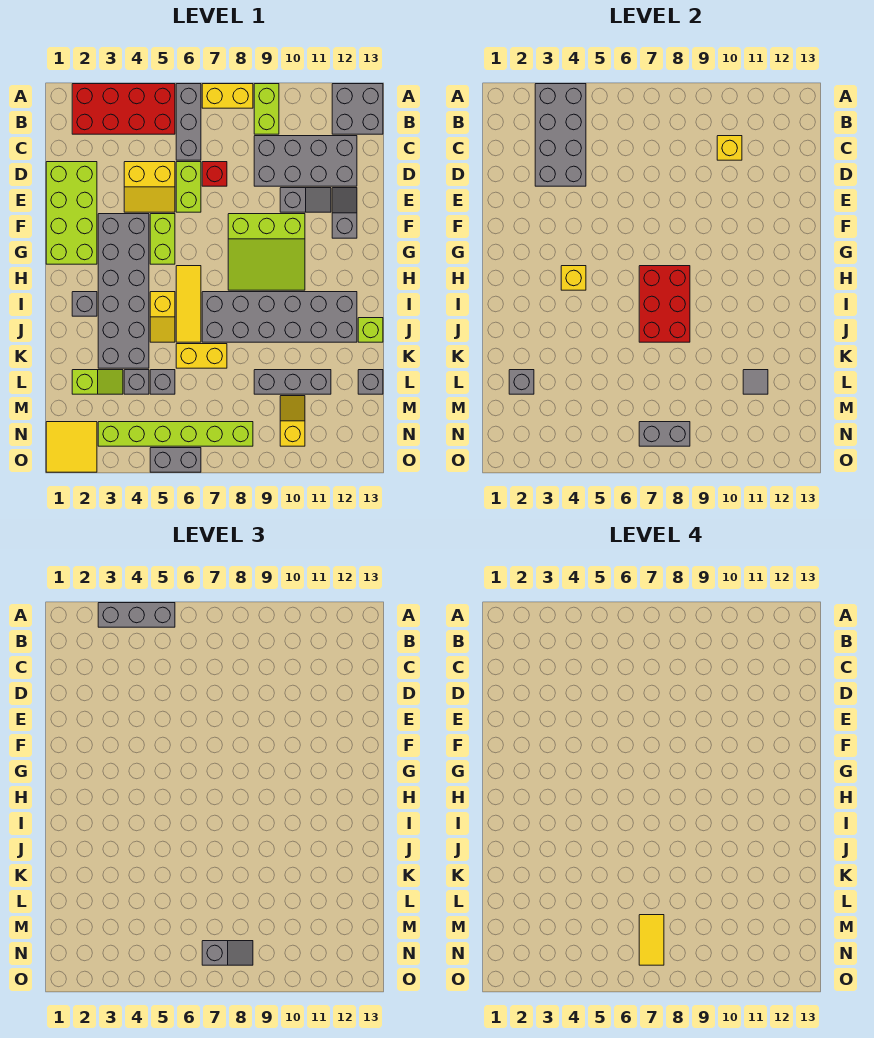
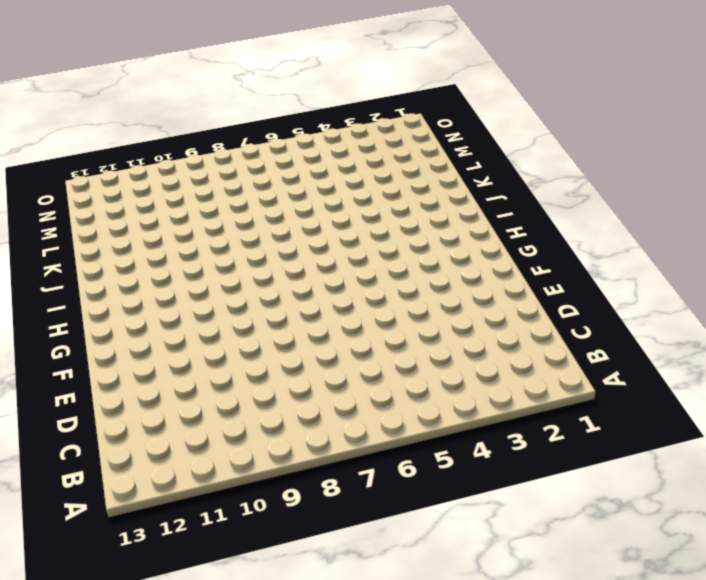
none -> red 2x4 brick [72,84,175,134]
none -> grey 1x3 brick [176,84,201,160]
none -> yellow 1x2 brick [202,84,253,108]
none -> lime 1x2 brick [254,84,279,134]

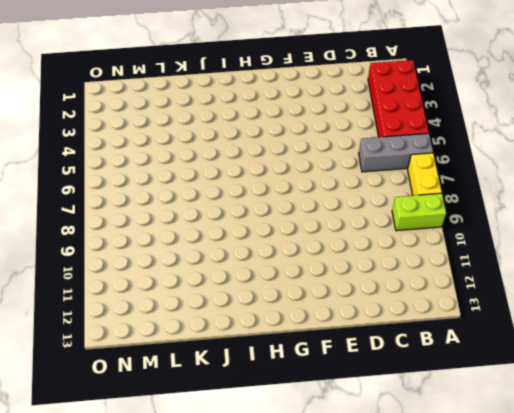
none -> grey 2x2 brick [332,84,383,134]
none -> grey 2x4 brick [254,136,357,186]
none -> lime 2x4 brick [46,162,97,264]
none -> yellow 2x2 slope [124,162,175,212]

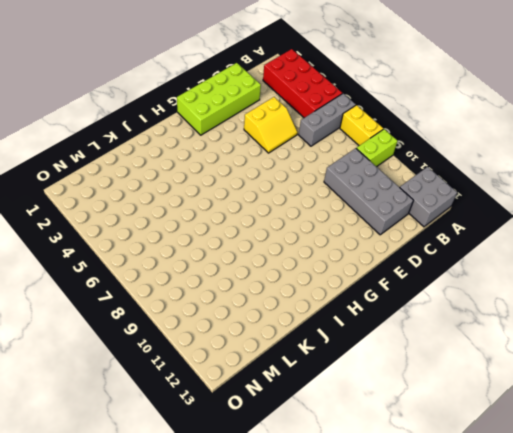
yellow 2x2 slope [244,97,298,153] -> yellow 2x2 slope turned to [124,162,175,212]
none -> lime 1x2 brick [176,162,201,212]
none -> red 1x1 brick [202,162,227,186]
none -> grey 1x2 slope [280,188,331,212]
none -> grey 1x2 slope [332,188,357,238]

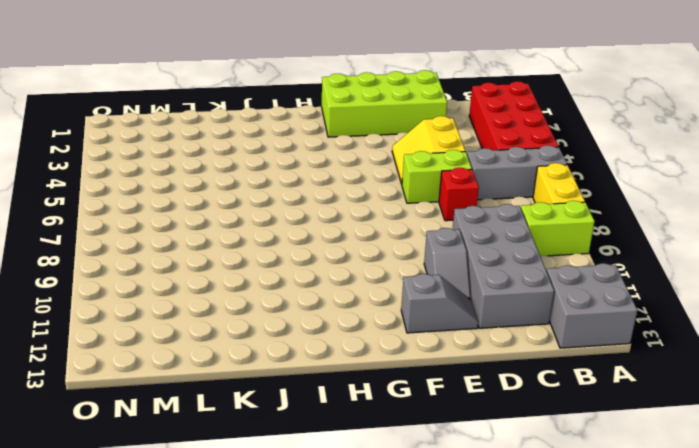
none -> grey 2x6 brick [98,214,149,368]
none -> lime 1x2 brick [150,214,175,264]
none -> lime 3x3 slope [228,214,305,290]
none -> yellow 1x3 tile [176,266,201,342]

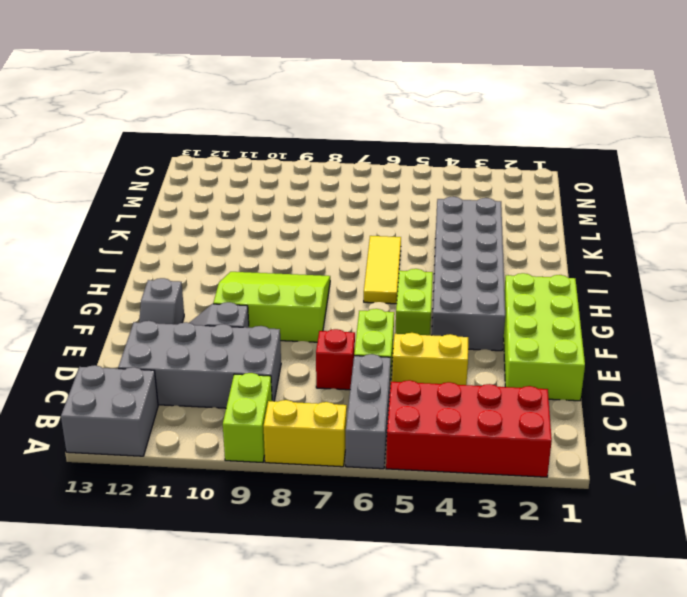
none -> grey 1x1 brick [72,292,97,316]
none -> yellow 1x2 slope [150,292,175,342]
none -> grey 2x6 brick [202,292,357,342]
none -> lime 1x1 brick [358,318,383,342]

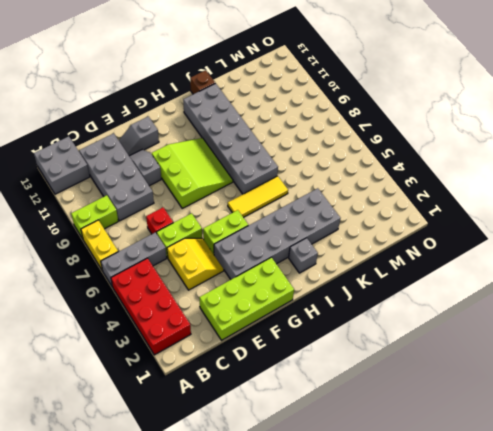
brown 1x1 brick [190,70,215,94] -> lime 1x1 brick [358,318,383,342]
none -> yellow 1x2 slope [150,292,175,342]
none -> yellow 1x2 brick [176,344,227,368]
none -> lime 1x2 slope [72,370,123,394]
none -> grey 1x1 brick [124,370,149,394]

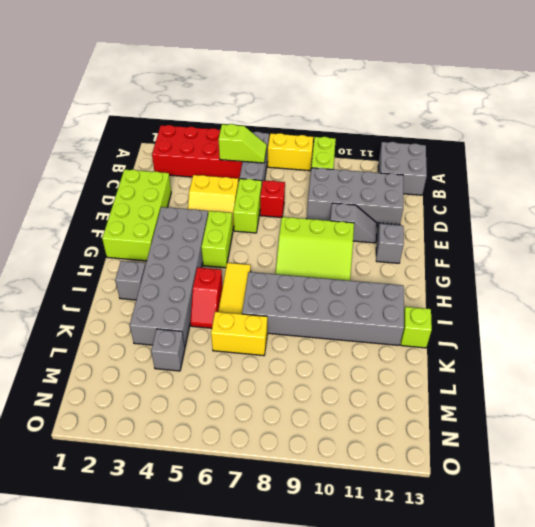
lime 1x2 slope [219,124,267,163] -> lime 1x2 slope moved to [72,370,123,394]
red 1x2 slope [190,267,223,328] -> yellow 1x2 slope [150,292,175,342]
none -> grey 1x1 brick [150,370,175,394]
none -> grey 1x3 brick [254,370,331,394]
none -> grey 1x1 brick [358,370,383,394]
none -> yellow 1x2 slope [280,396,305,446]

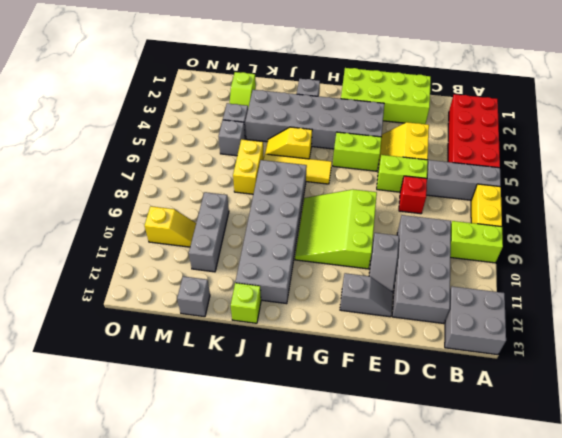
none -> yellow 2x2 tile [46,422,97,472]
none -> lime 1x6 brick [98,422,253,446]
none -> grey 1x2 brick [150,448,201,472]
none -> grey 2x4 brick [535,84,586,186]

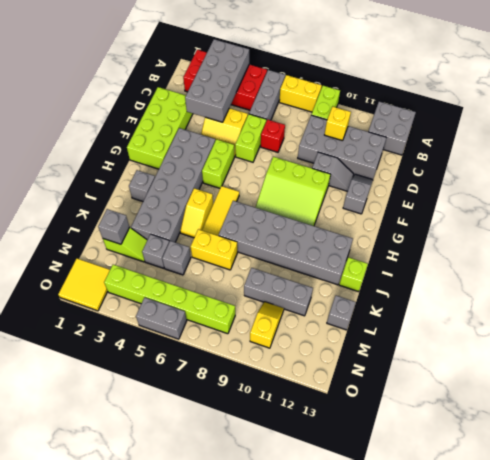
none -> yellow 1x1 brick [561,266,586,290]
none -> red 2x3 brick [639,266,690,342]
none -> grey 1x1 tile [743,370,768,394]
none -> grey 1x2 brick [639,422,690,446]

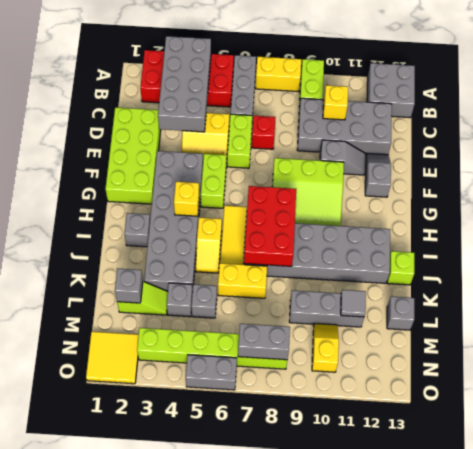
none -> grey 1x3 brick [98,603,175,627]
none -> grey 1x2 slope [202,941,253,965]
none -> yellow 1x2 tile [639,915,664,965]

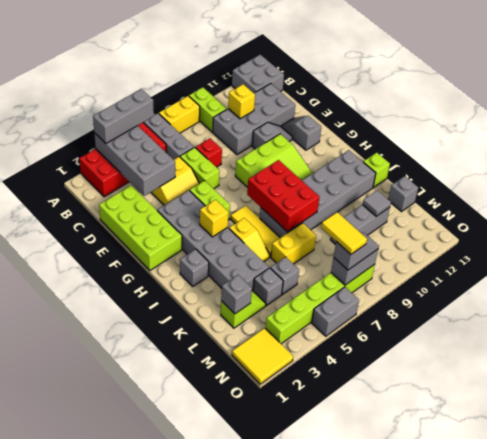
none -> yellow 1x2 slope [280,396,305,446]

